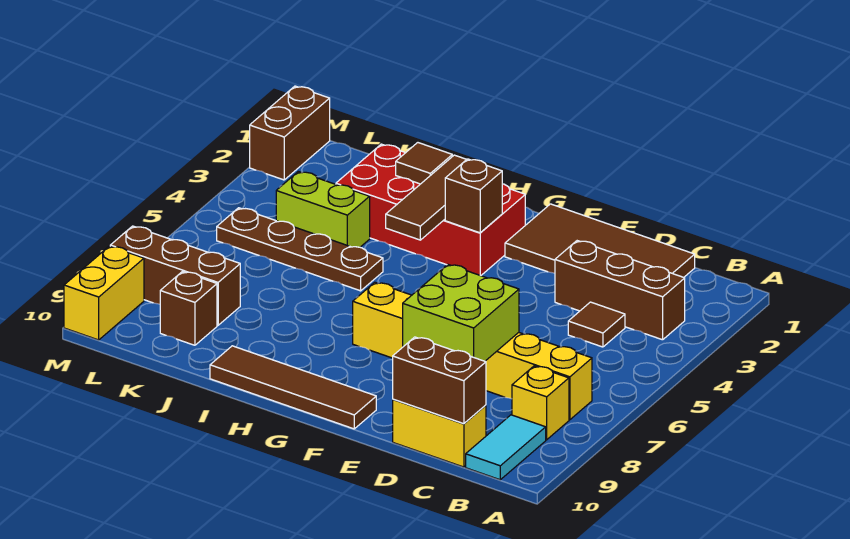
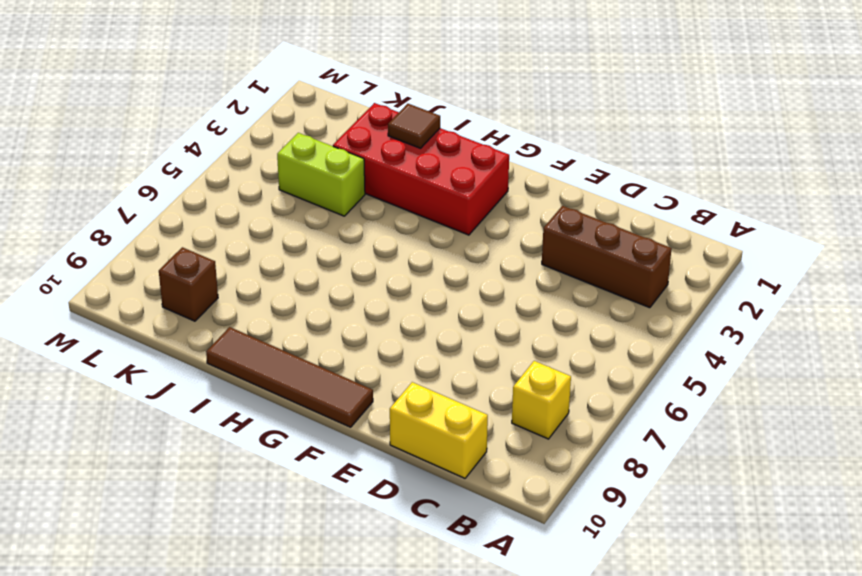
none -> yellow 1x6 brick [353,282,592,420]
none -> cyan 1x2 tile [466,415,546,480]
none -> brown 2x4 tile [505,204,695,277]

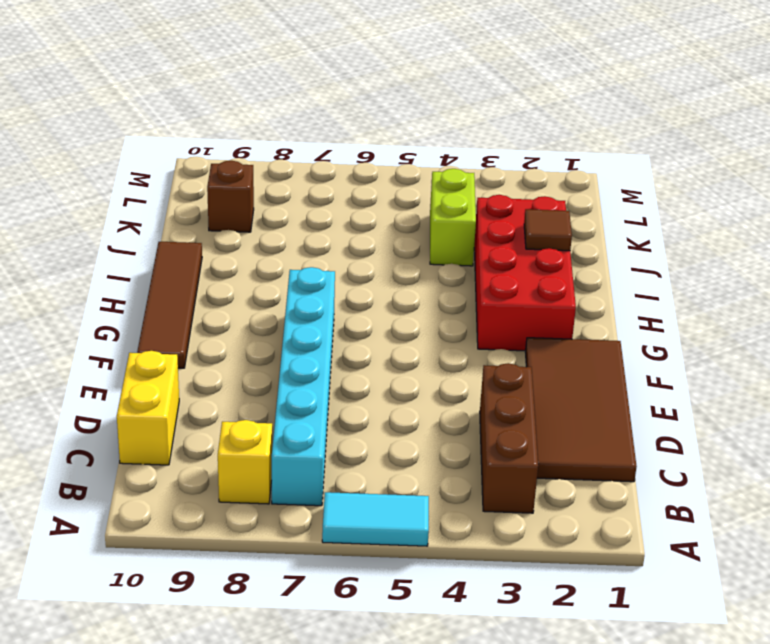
cyan 1x2 tile [322,492,429,546] -> cyan 1x2 tile moved to [466,415,546,480]
cyan 1x6 brick [272,267,335,506] -> yellow 1x6 brick [353,282,592,420]
none -> brown 1x1 tile [568,302,625,347]
none -> brown 1x4 plate [217,208,383,291]
none -> brown 1x3 brick [110,226,240,325]

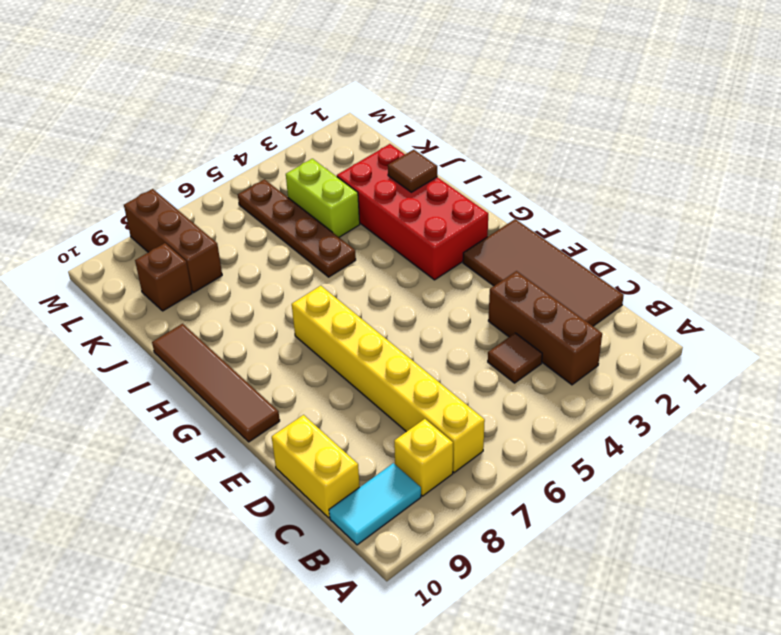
none -> brown 1x2 brick [250,86,330,180]
none -> yellow 1x2 brick [64,246,144,340]
none -> brown 1x2 brick [393,337,486,424]

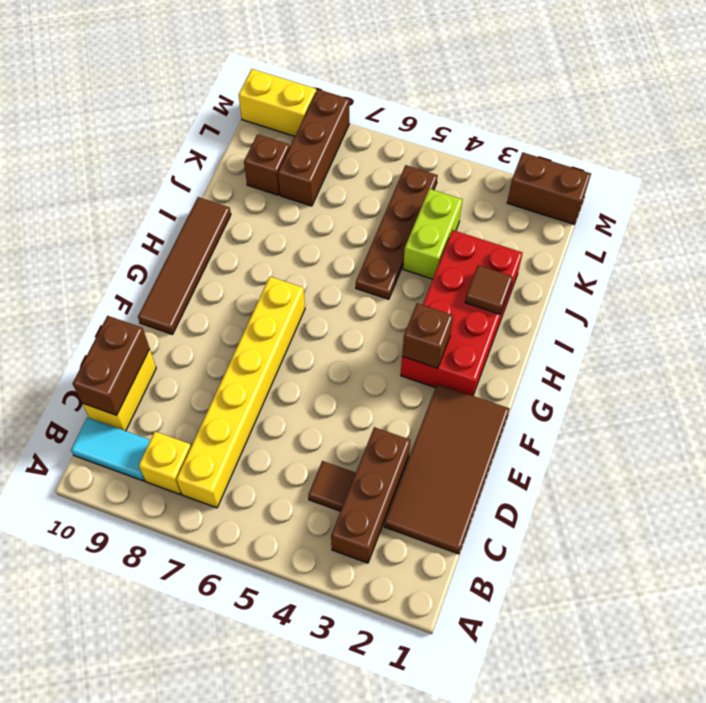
none -> lime 2x2 brick [403,264,519,361]
none -> brown 1x3 tile [386,155,467,240]

